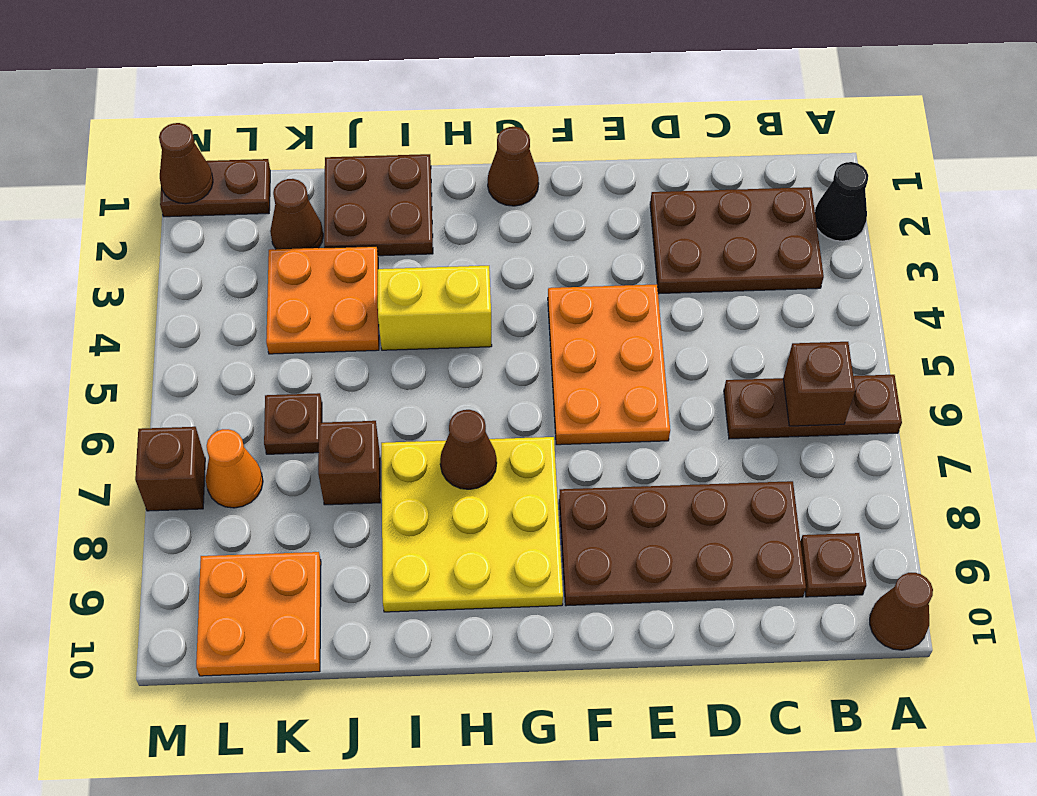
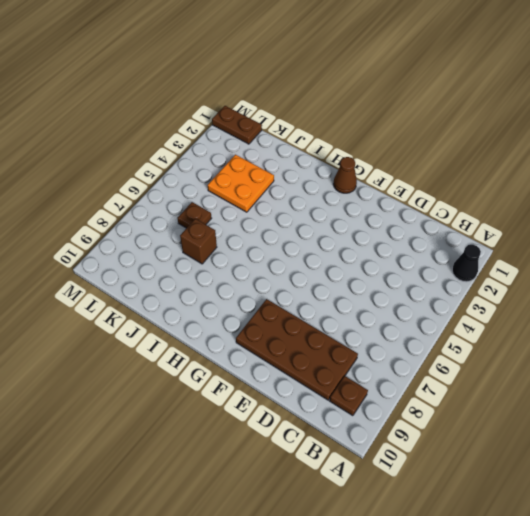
none -> brown 1x3 plate [724,375,902,439]
none -> brown 1x1 cone [870,573,933,650]
none -> brown 2x3 plate [650,187,824,294]

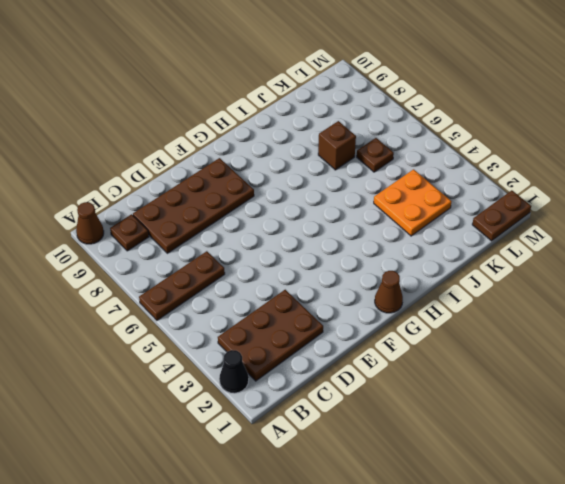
none -> orange 2x3 plate [548,284,670,445]
none -> yellow 3x3 plate [381,437,563,612]
none -> yellow 1x2 brick [378,266,492,350]

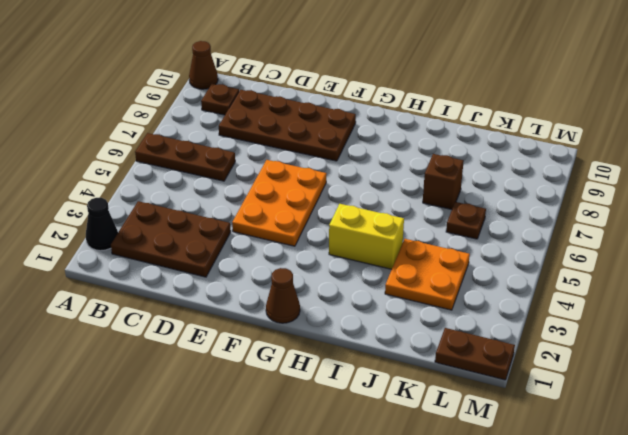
none -> yellow 3x3 plate [381,437,563,612]
none -> brown 2x2 plate [324,154,433,256]
none -> brown 1x1 cone [270,179,323,249]

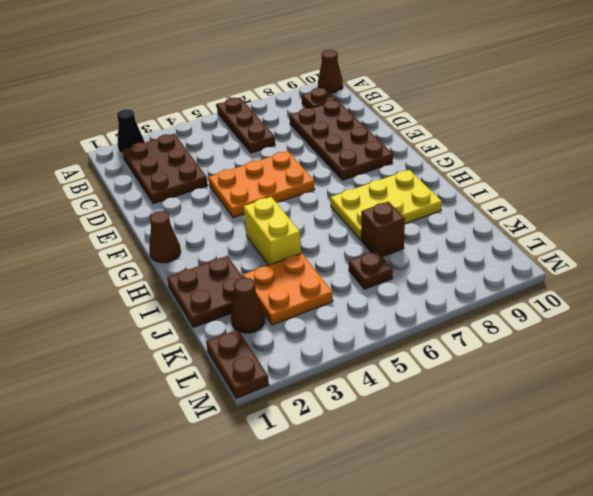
yellow 2x3 plate [331,170,442,240] -> yellow 3x3 plate [381,437,563,612]
none -> orange 2x2 plate [196,552,321,676]
none -> orange 1x1 cone [206,429,263,508]
none -> brown 1x1 brick [135,427,205,511]

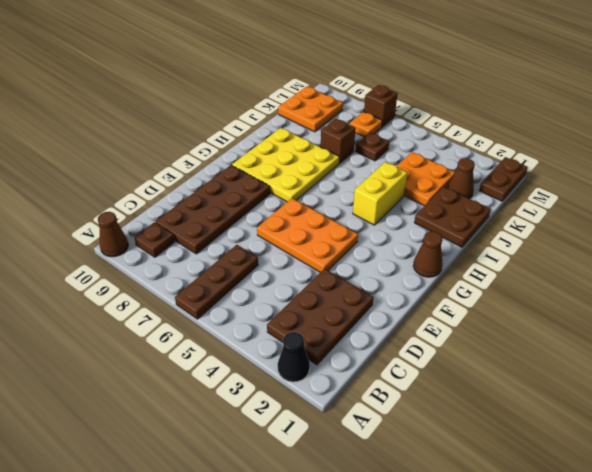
orange 1x1 plate [350,112,382,137] -> orange 1x1 cone [206,429,263,508]
none -> brown 1x1 brick [783,342,855,426]
none -> brown 1x1 cone [440,410,497,489]
none -> brown 1x1 cone [159,123,213,204]

